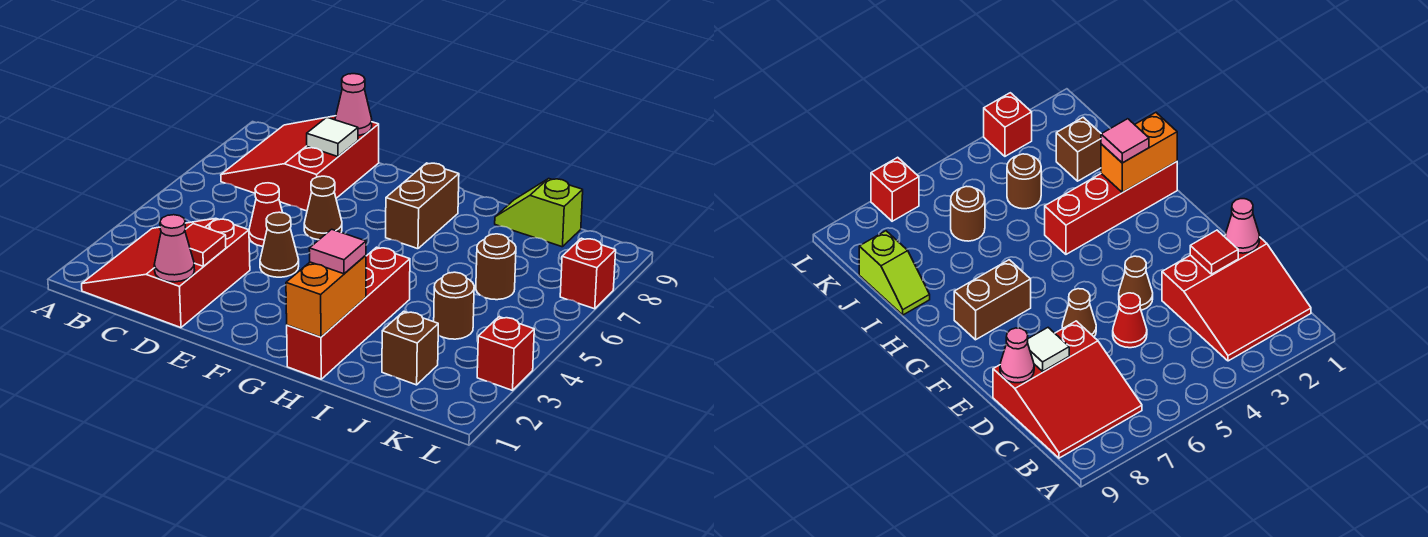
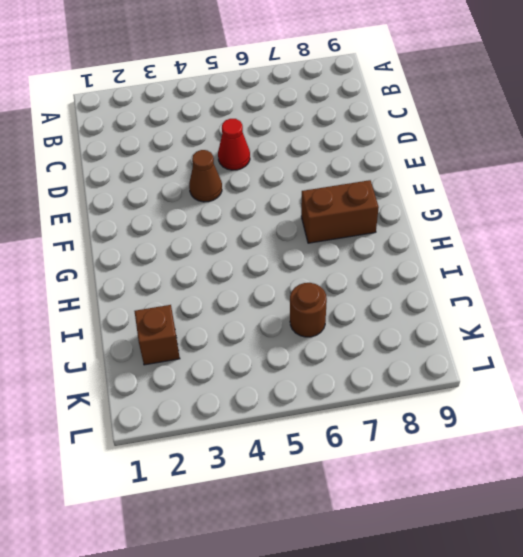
none -> red 3x3 slope [82,218,250,328]
none -> red 3x3 slope [221,116,379,211]
none -> brown 1x1 cone [304,176,342,240]

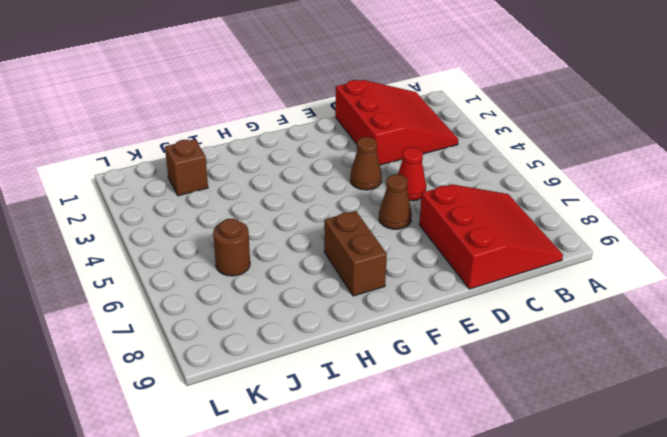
none -> red 1x4 brick [287,247,410,379]
none -> lime 1x2 slope [495,179,583,247]
none -> brown 1x1 round brick [434,272,474,339]

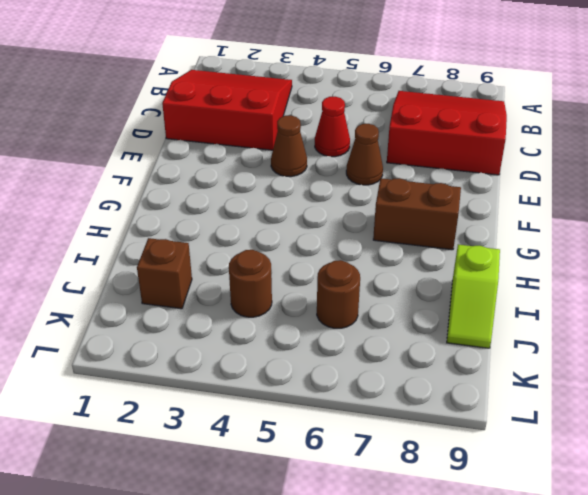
lime 1x2 slope [447,244,500,348] -> lime 1x2 slope turned to [495,179,583,247]
none -> red 1x4 brick [287,247,410,379]
none -> red 1x1 brick [477,317,534,390]
none -> red 1x1 brick [560,238,616,309]

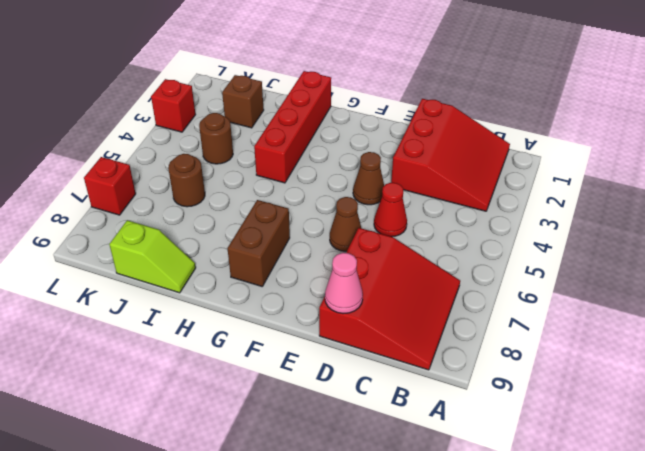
none -> pink 1x1 cone [154,215,194,282]
none -> red 1x1 tile [185,224,226,266]
none -> white 1x1 tile [307,117,358,157]

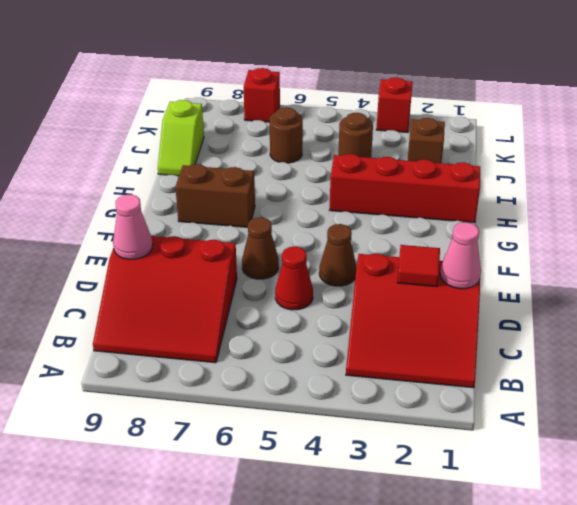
none -> white 1x1 tile [307,117,358,157]
none -> orange 1x2 brick [286,255,366,337]
none -> pink 1x1 tile [309,229,366,274]

